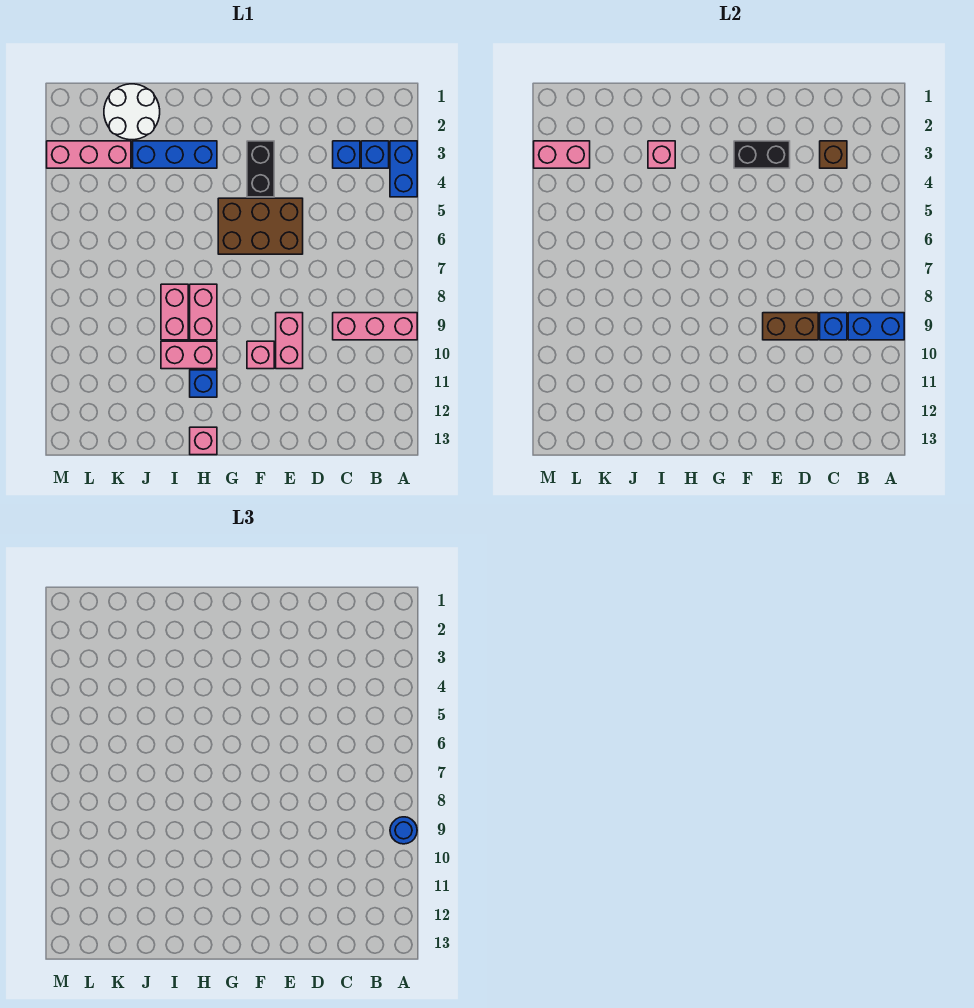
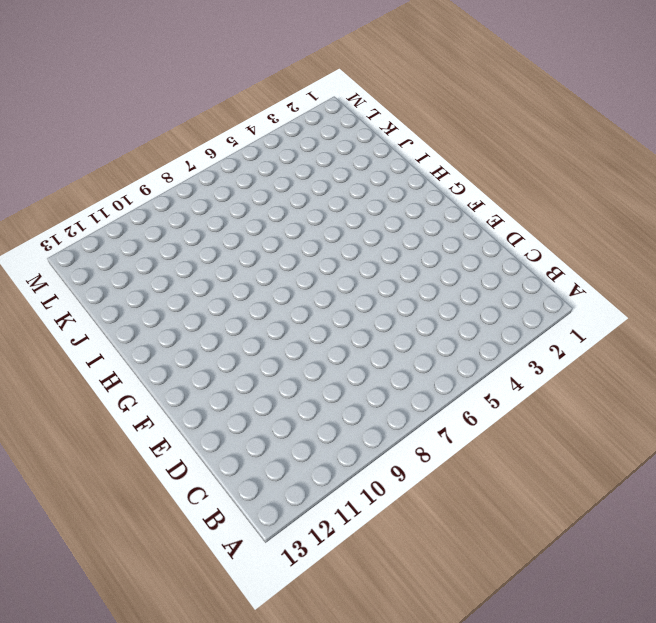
none -> blue 1x2 brick [390,141,417,197]
none -> pink 1x3 brick [333,313,417,340]
none -> blue 1x1 brick [361,141,389,168]

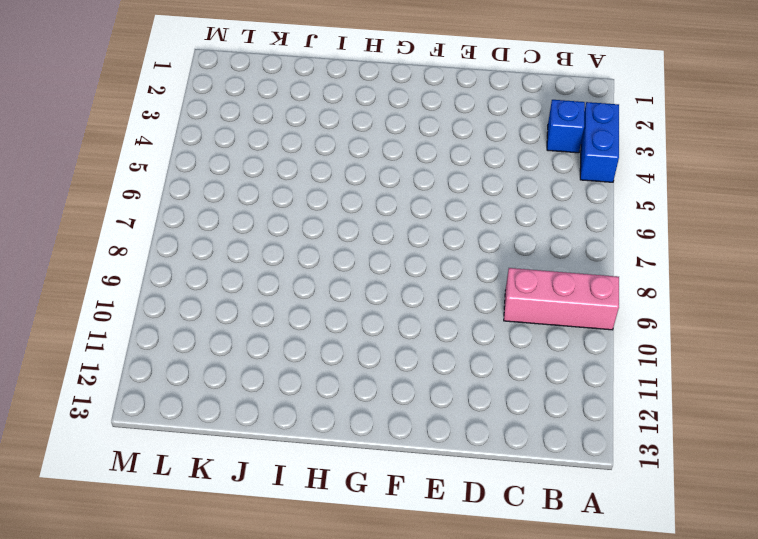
none -> blue 1x1 brick [333,141,360,168]
none -> brown 2x3 brick [218,198,303,254]
none -> pink 1x2 brick [276,313,303,369]

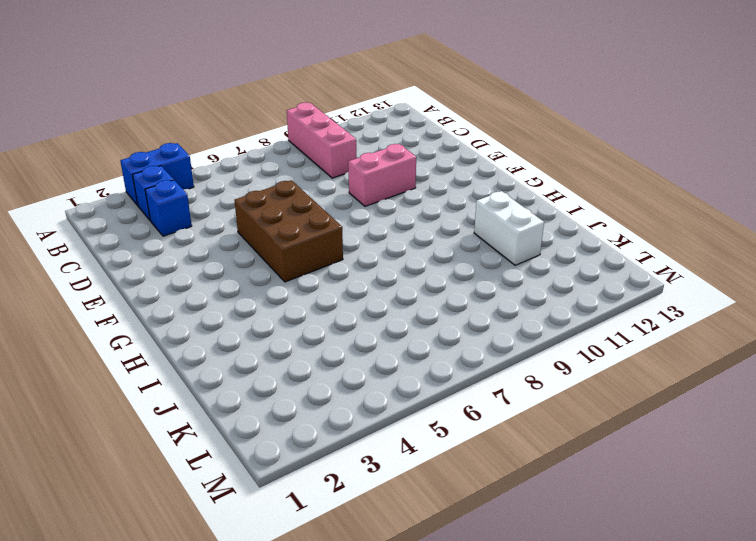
white 1x2 brick [474,191,544,265] -> none
none -> black 1x2 brick [247,141,274,197]
none -> pink 1x1 brick [247,341,274,369]
none -> blue 1x3 brick [133,141,217,168]

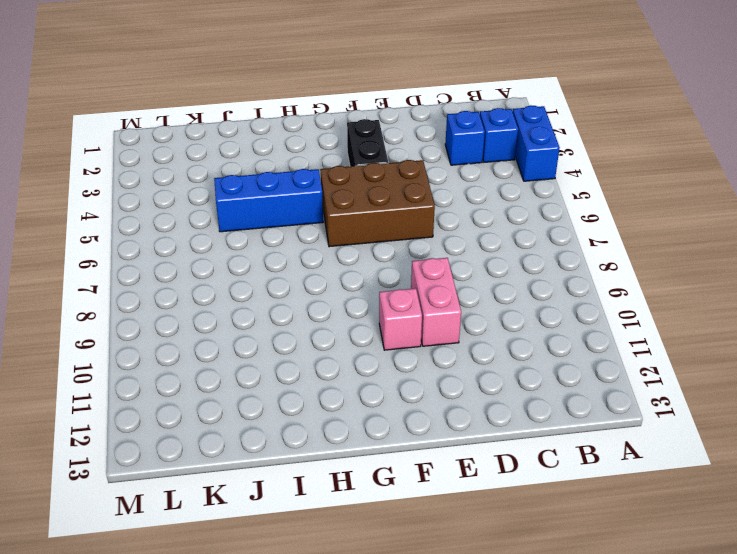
blue 1x3 brick [214,169,323,232] -> blue 1x3 brick moved to [133,141,217,168]
none -> pink 1x3 brick [333,313,417,340]
none -> pink 1x2 brick [190,284,217,340]
none -> pink 1x2 brick [161,341,217,369]

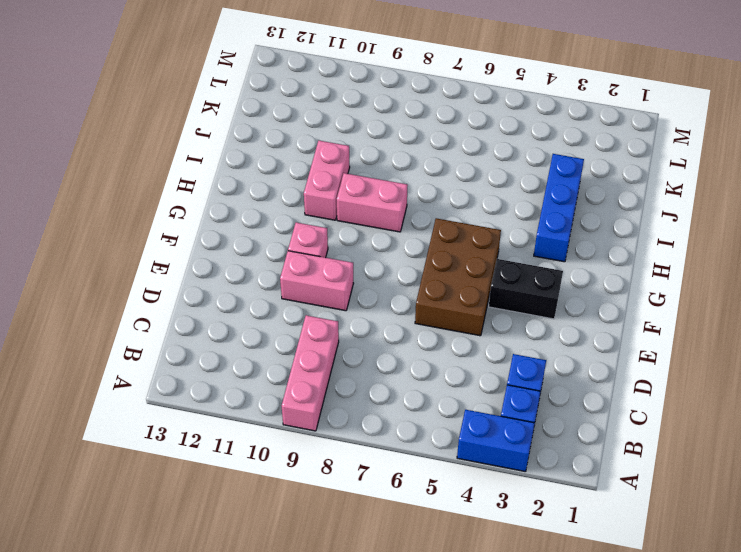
none -> blue 1x1 brick [190,370,217,397]
none -> pink 1x1 brick [190,427,217,455]
none -> pink 1x2 brick [161,284,188,340]

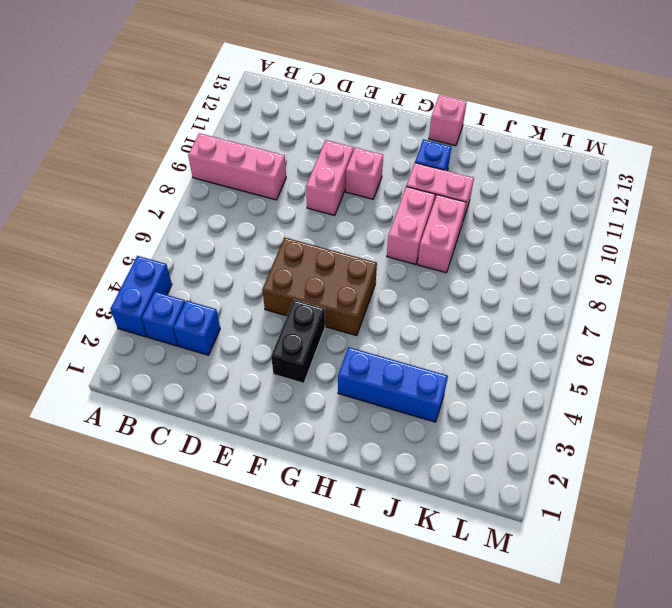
none -> white 2x2 round brick [104,84,160,140]
none -> pink 1x3 brick [47,141,131,168]
none -> blue 1x2 brick [848,313,904,340]

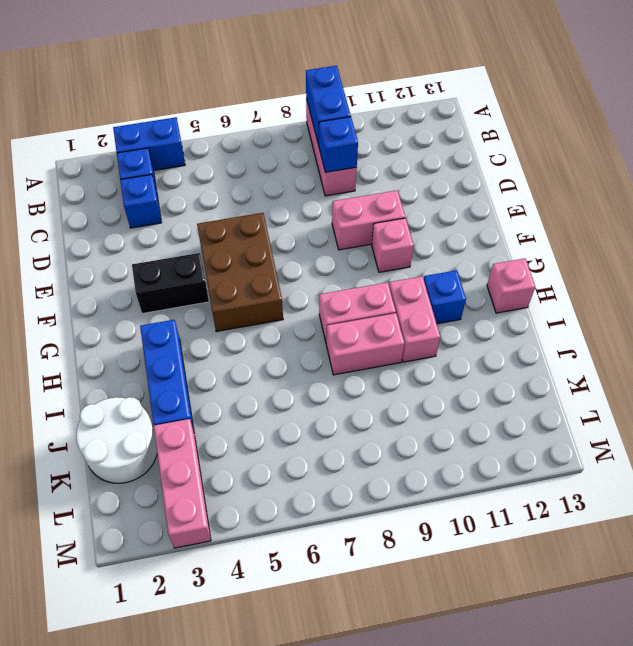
none -> brown 1x1 brick [820,141,847,168]
none -> brown 1x2 brick [763,313,818,340]
none -> black 1x2 brick [734,141,790,168]

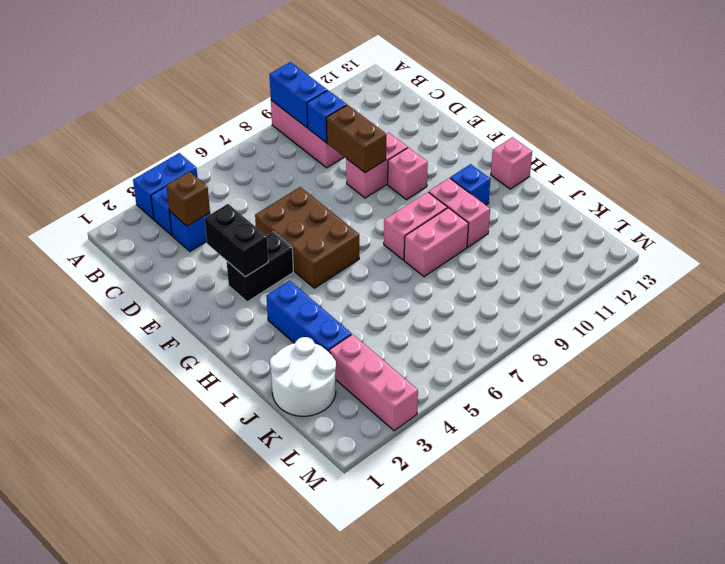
none -> pink 1x1 brick [648,141,675,168]
none -> pink 1x2 brick [534,141,590,168]
none -> blue 1x1 round brick [390,817,417,844]

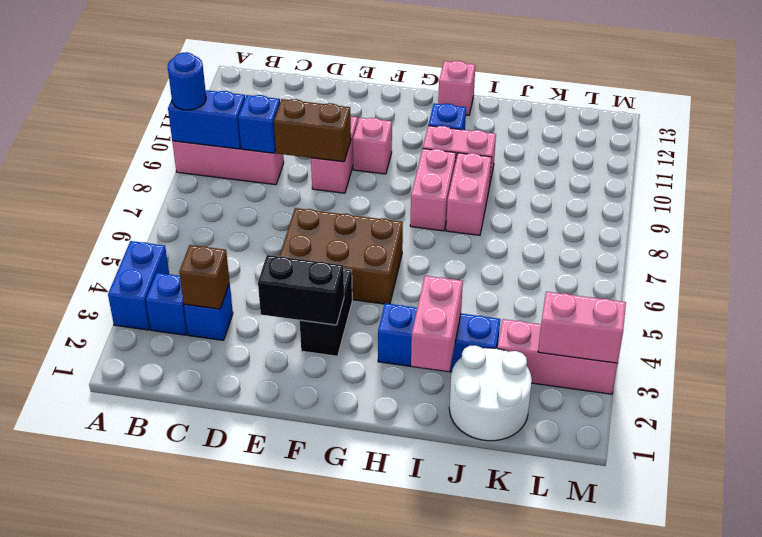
pink 1x2 brick [411,276,463,372] -> pink 1x1 brick [648,141,675,168]

